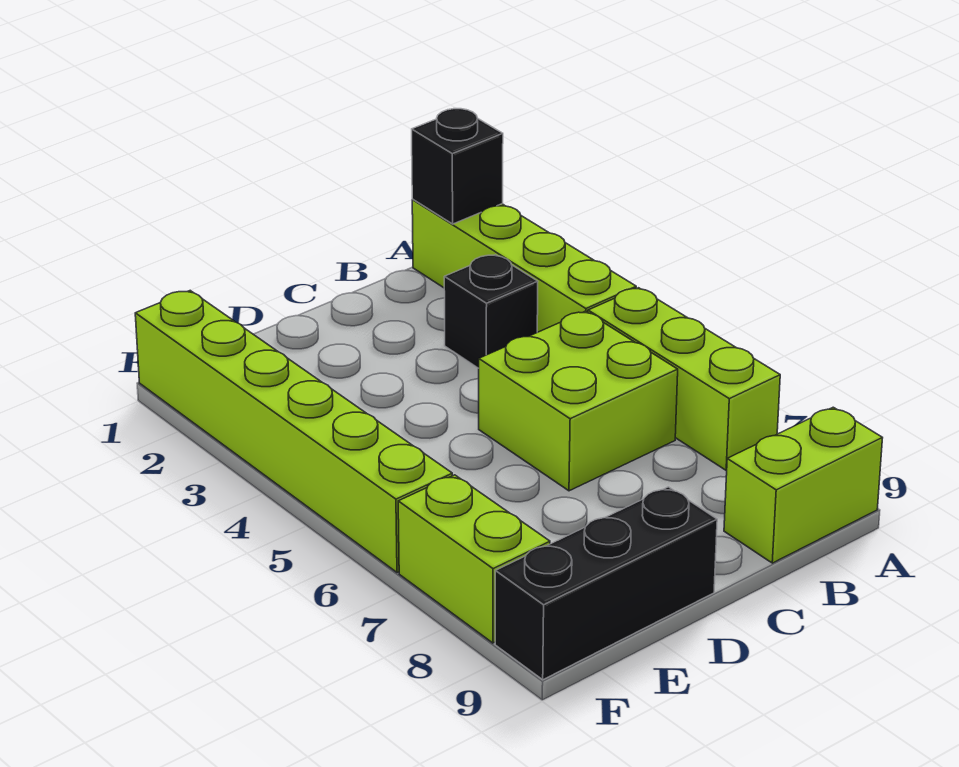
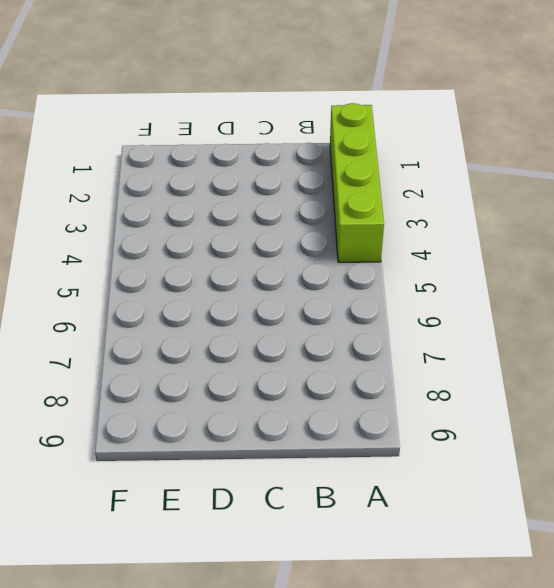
none -> lime 1x3 brick [588,288,780,470]
none -> lime 1x2 brick [724,407,882,563]

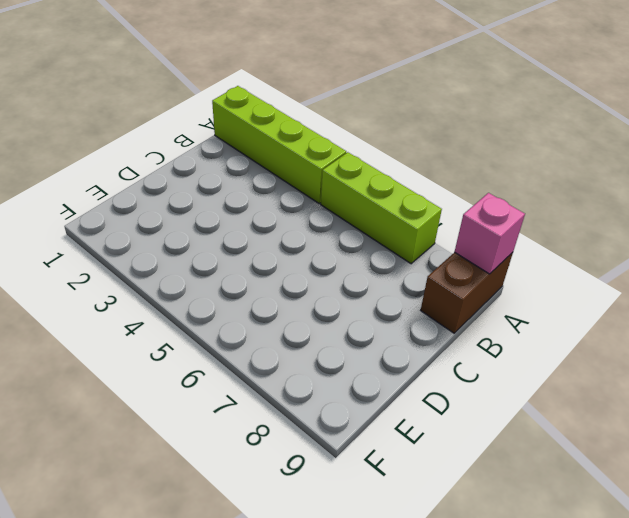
brown 1x2 brick [421,252,513,333] -> lime 1x2 brick [724,407,882,563]
pink 1x1 brick [455,193,525,274] -> none
none -> black 1x1 brick [444,255,538,368]
none -> lime 2x2 brick [479,311,678,491]

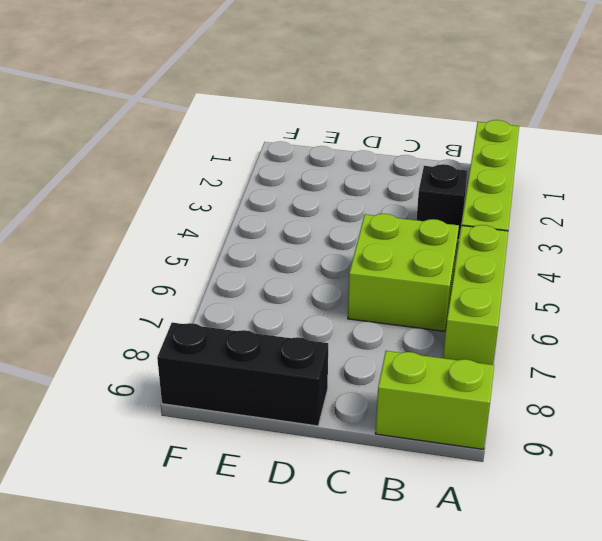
none -> lime 1x6 brick [135,291,452,573]
none -> lime 1x2 brick [398,475,550,643]

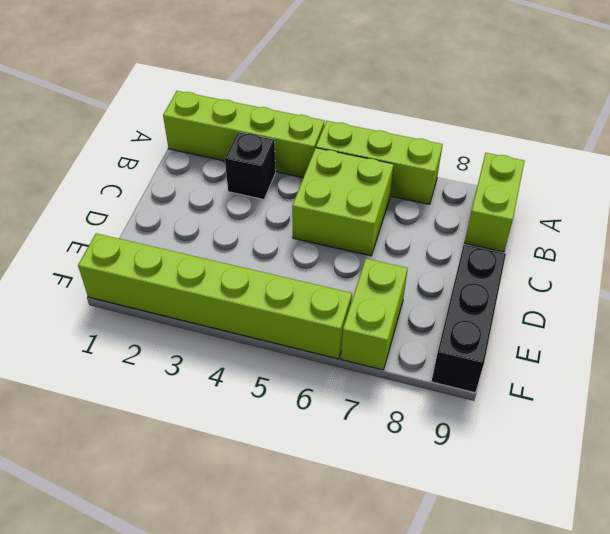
lime 1x2 brick [341,259,408,370] -> lime 1x2 brick turned to [398,475,550,643]
none -> black 1x1 brick [412,109,503,224]

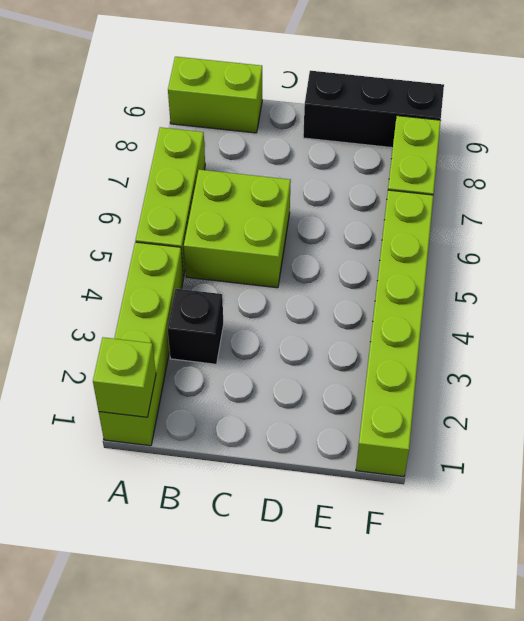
lime 1x1 brick [93,337,156,417] -> black 1x1 brick [412,109,503,224]

